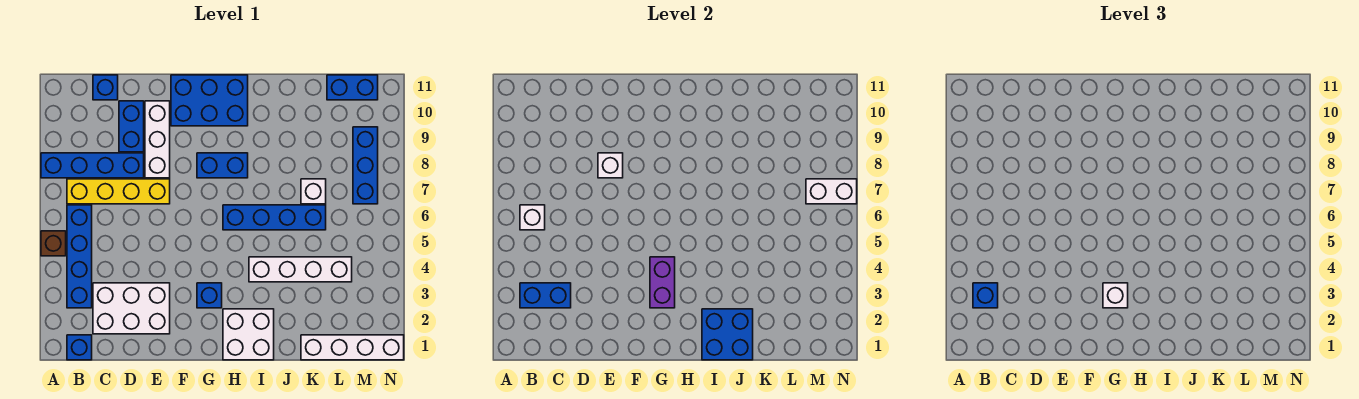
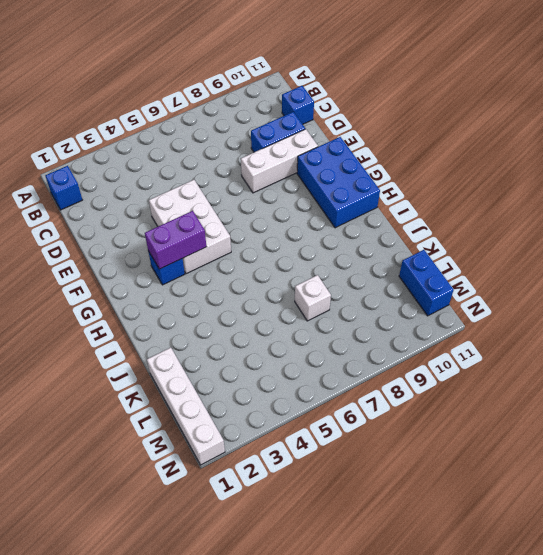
white 2x3 brick [149,180,231,274] -> white 2x3 brick moved to [93,283,170,334]
none -> brown 1x1 brick [41,231,66,256]
none -> blue 1x4 brick [41,153,144,178]
none -> blue 1x4 brick [67,205,92,308]

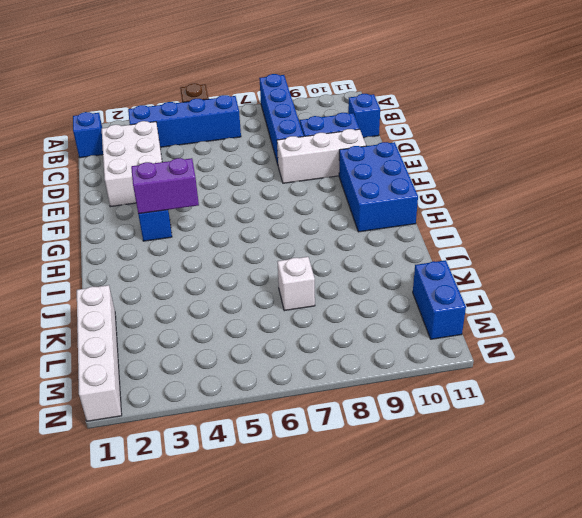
none -> yellow 1x4 brick [67,179,170,204]
none -> blue 1x2 brick [197,153,248,178]
none -> white 2x2 brick [223,309,274,360]

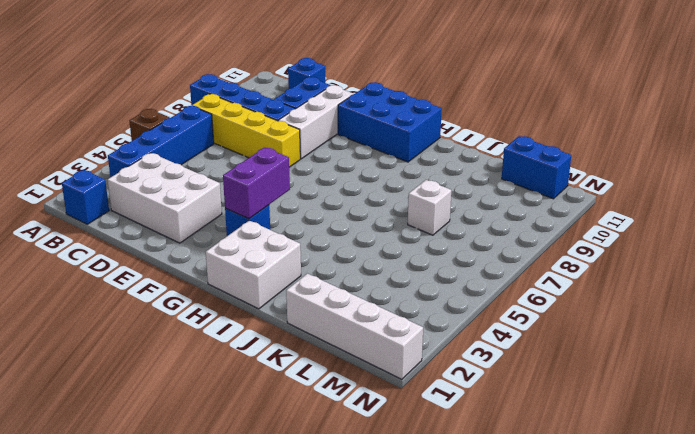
none -> blue 1x2 brick [197,153,248,178]
none -> blue 1x4 brick [223,205,326,230]
none -> white 1x4 brick [249,257,352,282]

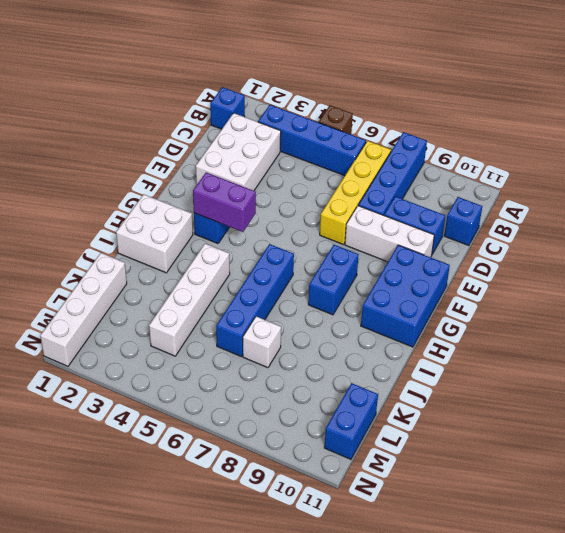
none -> blue 1x3 brick [353,127,378,204]
none -> blue 1x2 brick [520,283,571,308]
none -> white 1x1 brick [520,205,545,230]

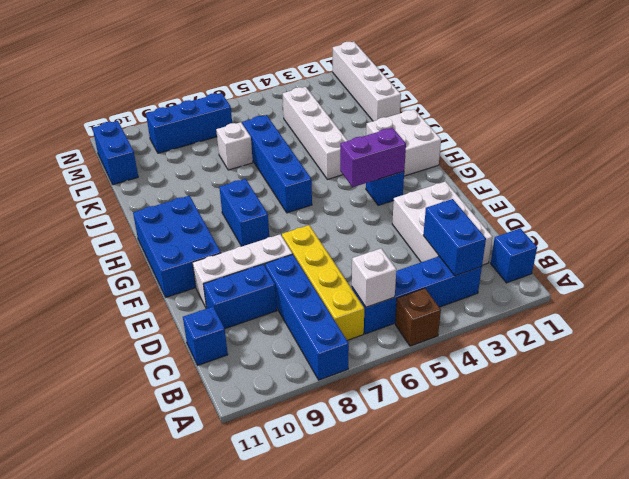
none -> white 1x1 brick [598,153,623,178]
none -> blue 2x2 brick [702,309,753,360]
none -> white 1x2 brick [806,179,857,204]

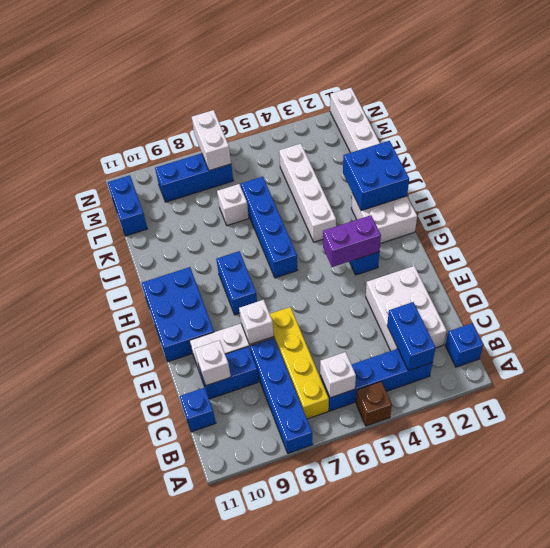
white 1x1 brick [195,340,231,386] -> white 1x1 brick moved to [1103,283,1128,308]
none -> blue 1x1 brick [973,283,998,308]

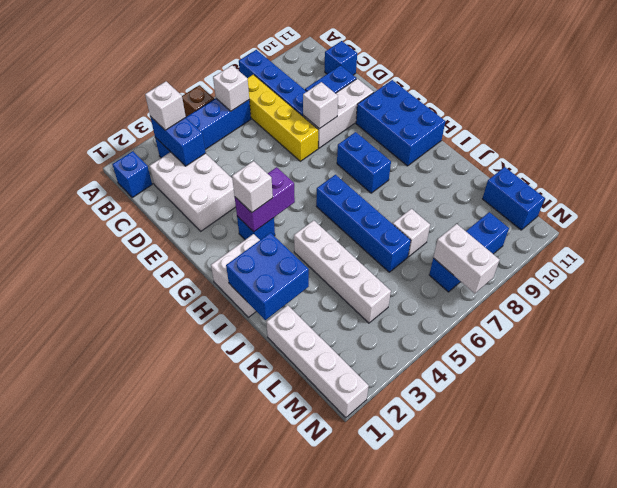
white 1x1 brick [145,82,186,130] -> blue 1x1 brick [973,283,998,308]

